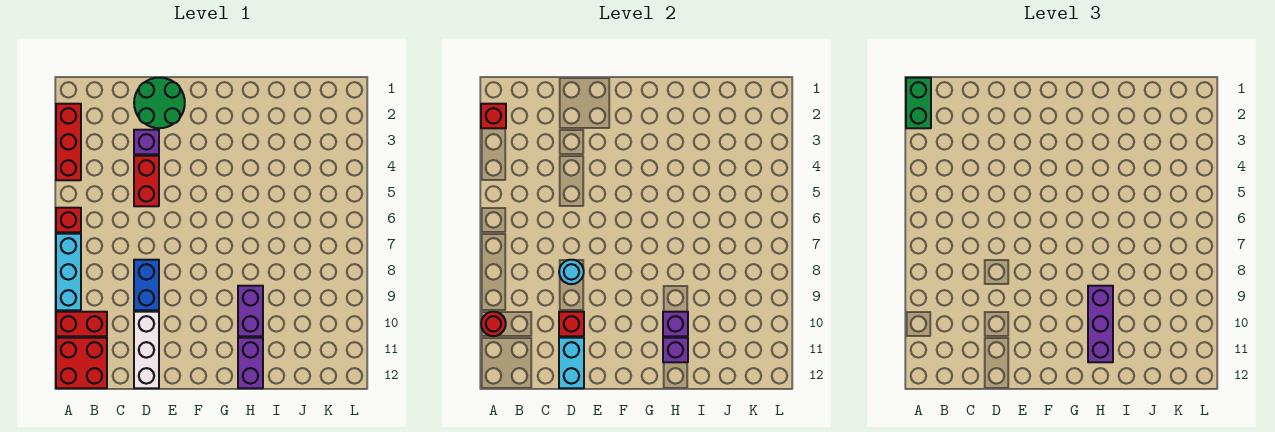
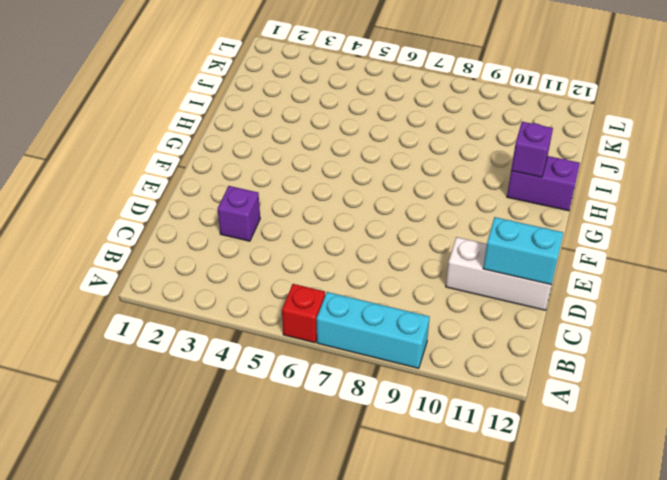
none -> red 1x3 brick [56,104,81,180]
none -> red 1x2 brick [56,312,107,336]
none -> red 2x2 brick [56,338,107,388]

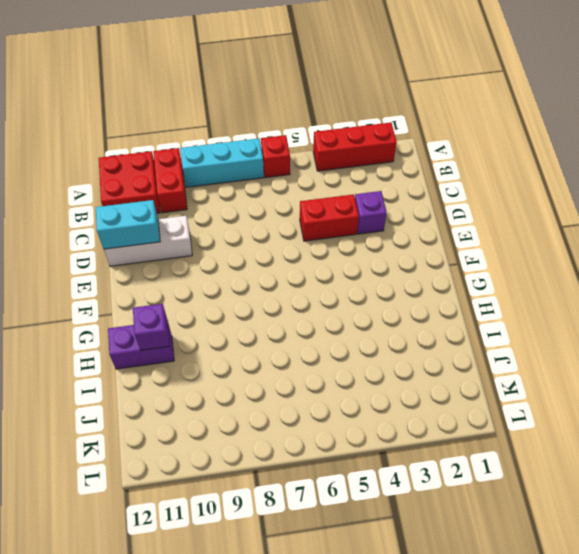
none -> green 2x2 round brick [134,78,185,128]
none -> blue 1x2 brick [134,260,159,310]
none -> purple 1x2 brick [238,286,263,336]

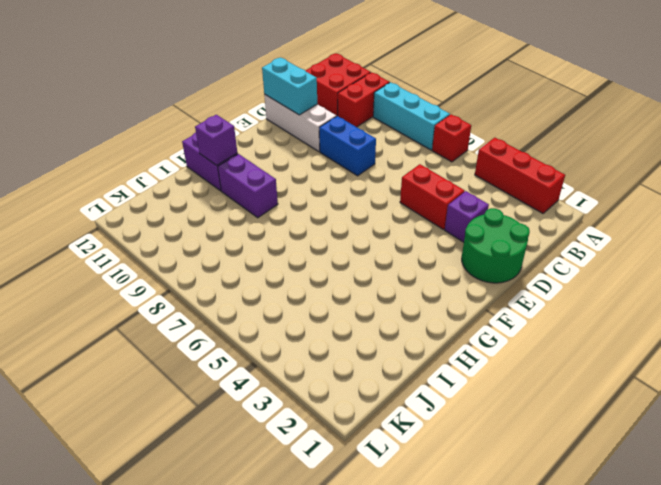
none -> red 1x1 brick [481,104,506,128]
none -> red 1x1 round brick [481,312,506,336]
none -> cyan 1x1 round brick [559,260,584,284]

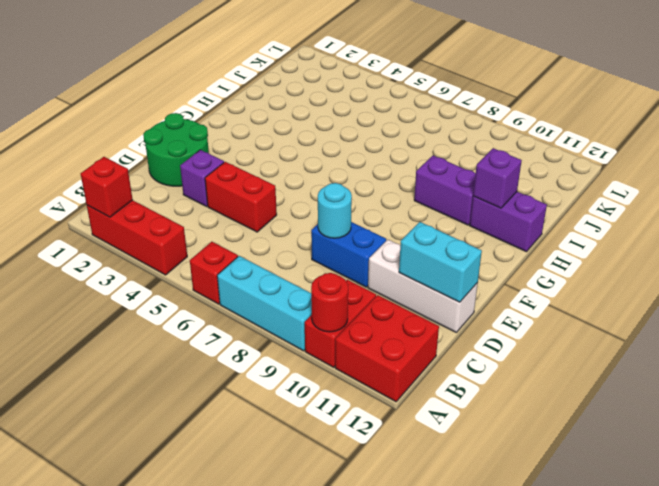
none -> red 1x1 brick [559,312,584,336]
none -> purple 1x1 brick [663,312,688,336]
none -> green 1x2 brick [906,78,931,128]

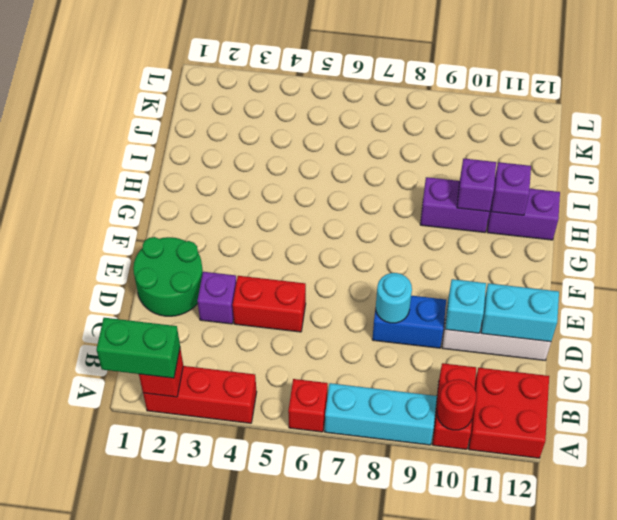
cyan 1x1 brick [445,279,486,333] -> red 1x1 brick [559,312,584,336]
none -> purple 1x3 brick [1088,286,1113,362]

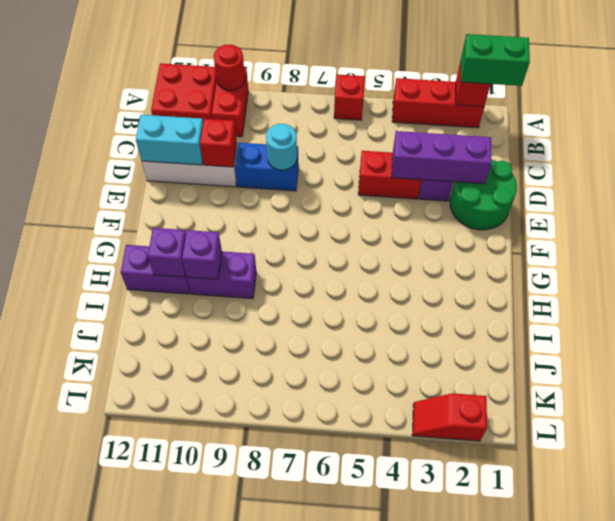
purple 1x3 brick [392,131,492,184] -> purple 1x3 brick moved to [1088,286,1113,362]
red 1x2 slope [412,393,487,441] -> none
none -> cyan 1x3 brick [56,234,81,310]

